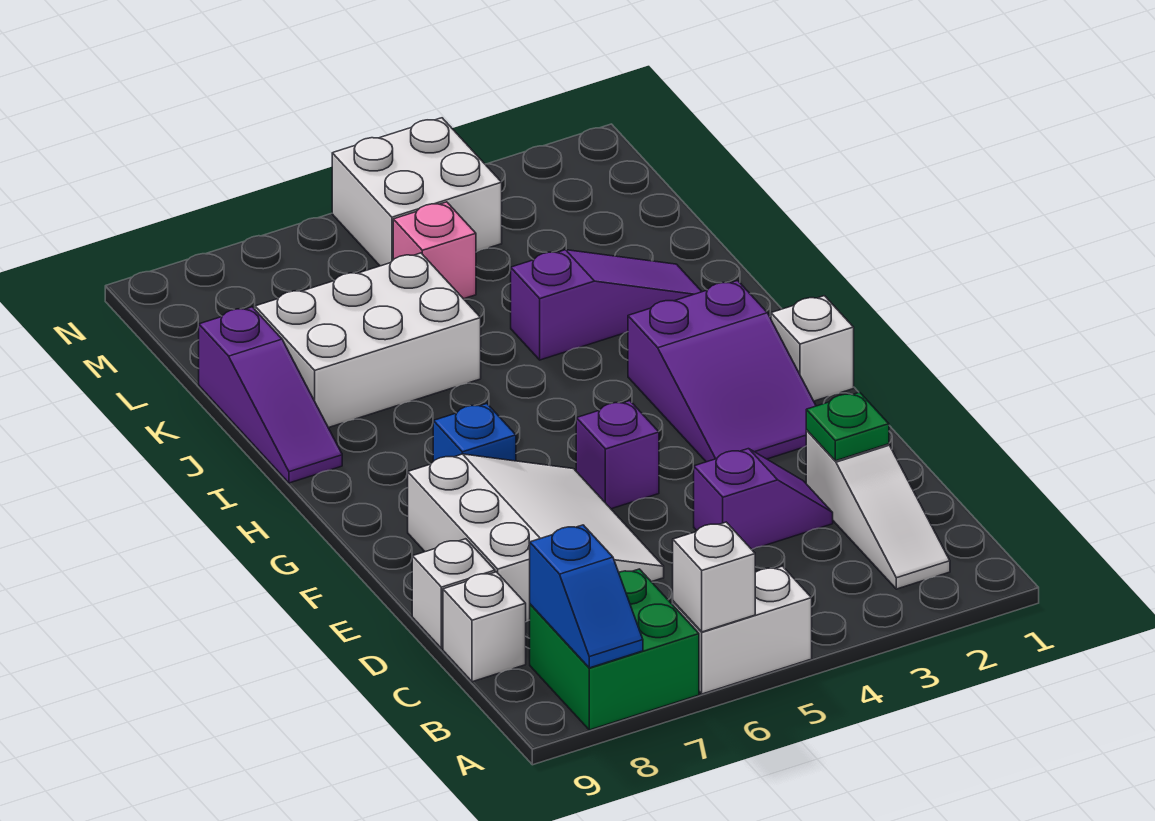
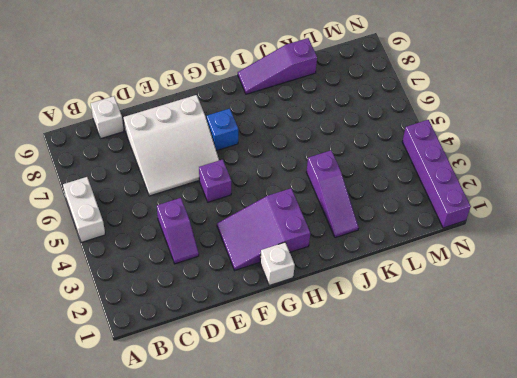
purple 1x4 brick [402,120,471,228] -> white 2x2 brick [332,118,502,266]
none -> green 2x2 brick [530,569,699,730]
none -> white 1x3 slope [806,430,950,589]
none -> white 1x1 brick [412,539,495,649]

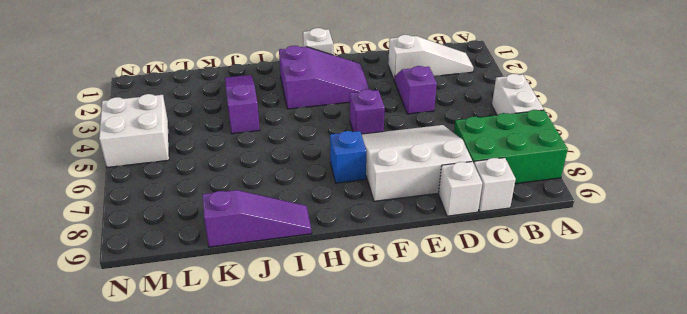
green 2x3 brick [454,110,568,184] -> green 2x2 brick [530,569,699,730]
none -> white 2x3 brick [255,253,481,428]
none -> pink 1x1 brick [393,202,476,299]
none -> white 1x1 brick [673,522,755,632]

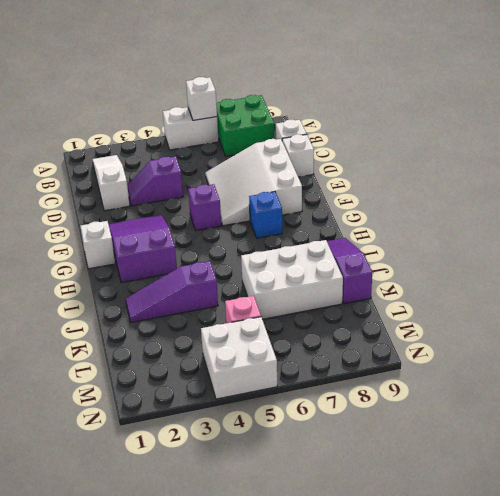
none -> blue 1x2 slope [530,525,643,668]
none -> green 1x1 plate [806,392,889,461]

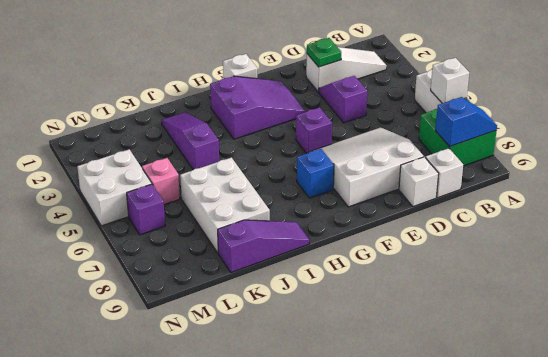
purple 1x1 brick [127,184,165,235] -> none

